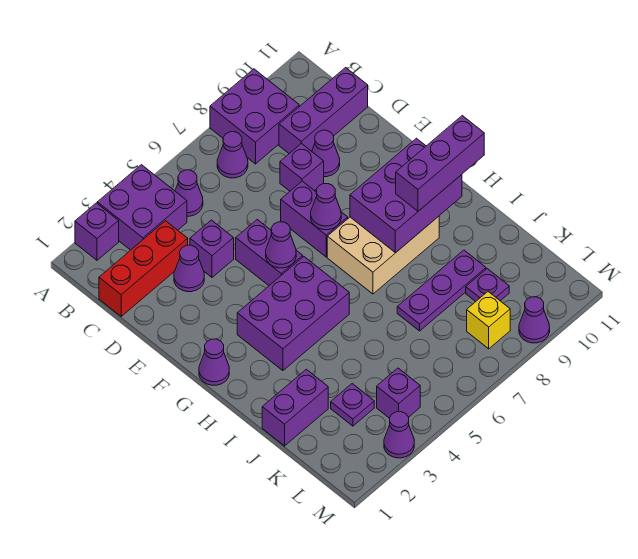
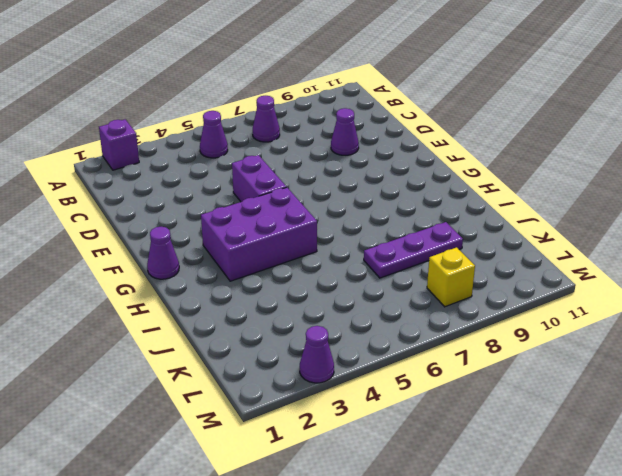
none -> purple 2x2 brick [97,165,187,250]
none -> purple 2x2 brick [210,69,299,164]
none -> red 1x3 brick [99,221,188,316]

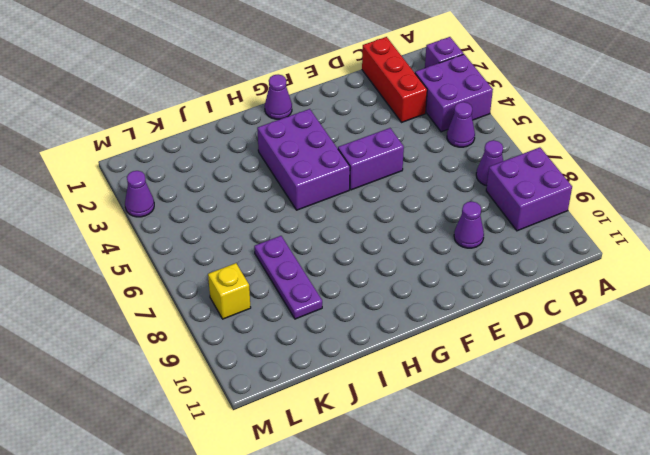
none -> purple 1x3 brick [279,68,368,153]
none -> purple 1x1 cone [174,245,204,292]
none -> purple 1x1 brick [190,220,234,277]

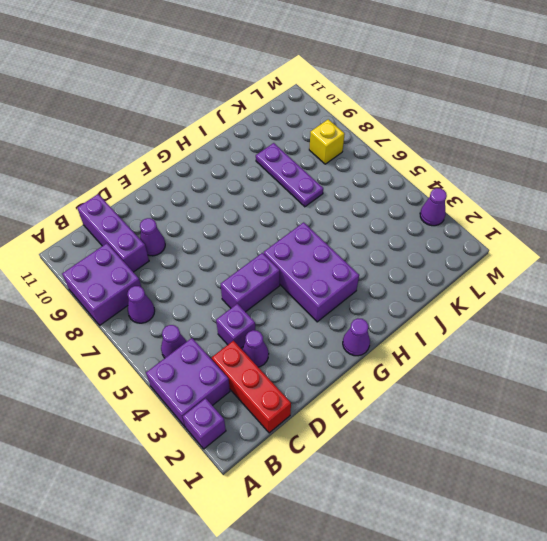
none -> purple 1x1 brick [280,143,324,191]
none -> purple 1x2 brick [281,181,348,257]
none -> tan 2x3 brick [327,216,439,294]

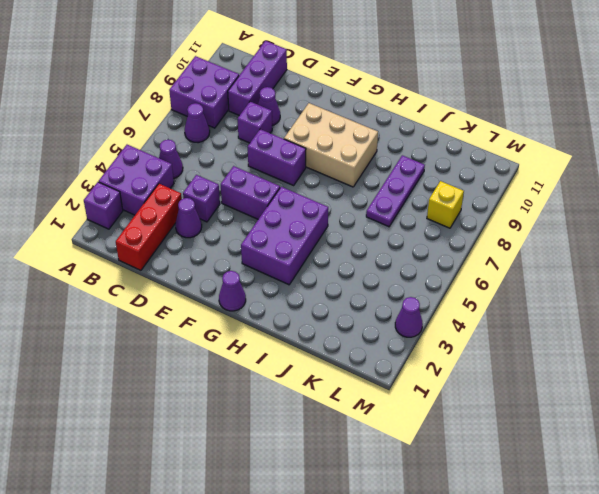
tan 2x3 brick [284,103,378,187] -> tan 2x3 brick turned to [327,216,439,294]
none -> purple 1x2 brick [262,369,328,446]
none -> purple 1x1 plate [331,384,374,426]
none -> purple 1x1 plate [466,269,509,302]

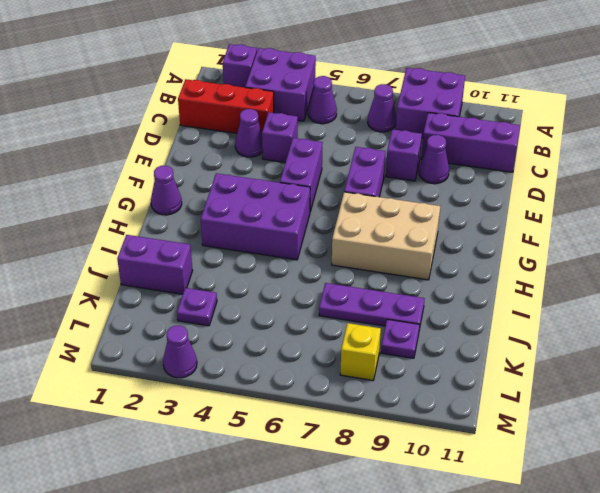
none -> purple 1x1 brick [377,368,420,418]
none -> purple 1x1 cone [519,297,550,343]
none -> purple 1x1 cone [266,222,296,268]

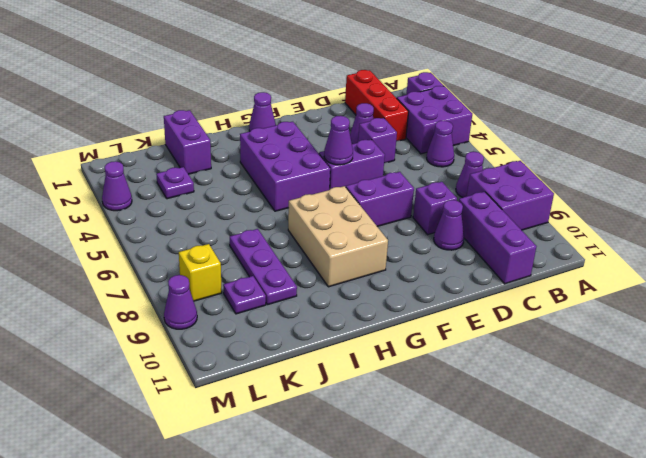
none -> purple 1x1 brick [377,368,420,418]
none -> purple 1x1 cone [311,184,341,230]
none -> purple 2x3 brick [350,138,462,253]

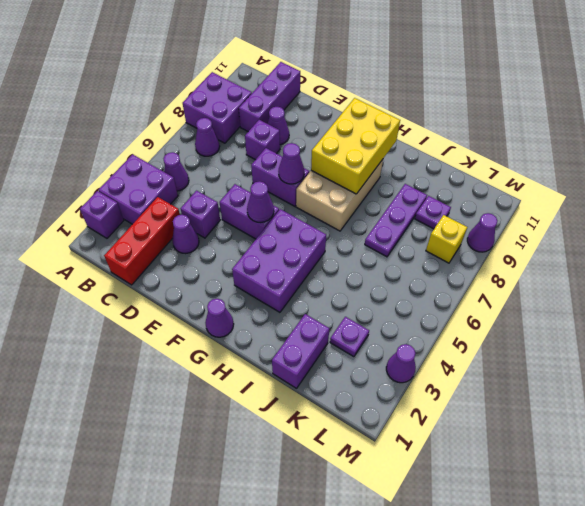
yellow 2x3 brick [311,98,400,194] -> purple 2x3 brick [350,138,462,253]
none -> purple 1x1 brick [377,368,420,418]
none -> purple 1x3 brick [396,116,484,211]

